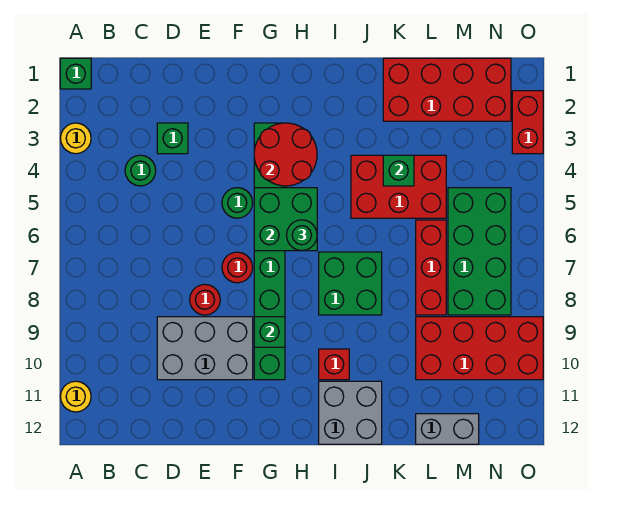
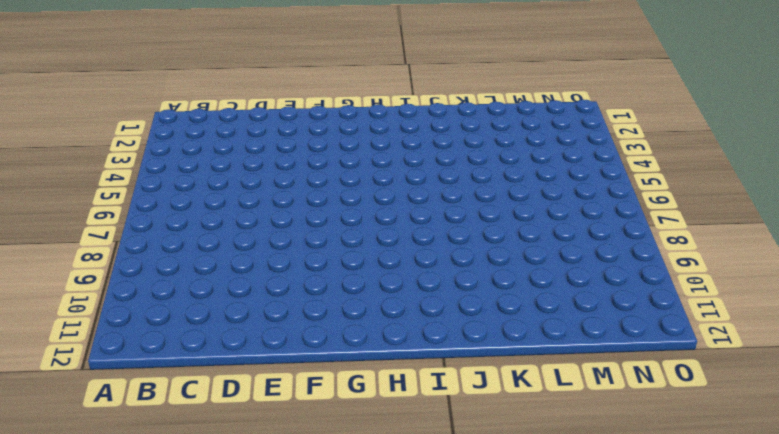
none -> green 1x1 brick [60,58,91,89]
none -> yellow 1x1 round brick [60,123,91,154]
none -> yellow 1x1 round brick [60,381,91,412]

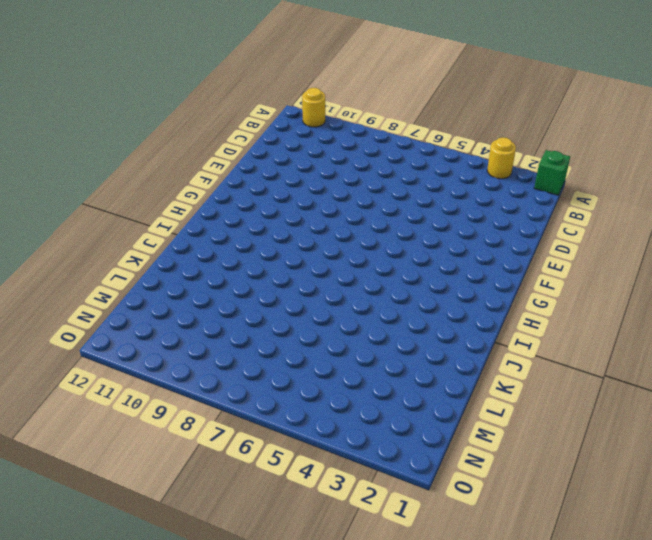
none -> green 1x1 round brick [125,155,156,186]
none -> green 1x1 brick [157,123,188,154]
none -> grey 2x3 brick [157,317,253,380]

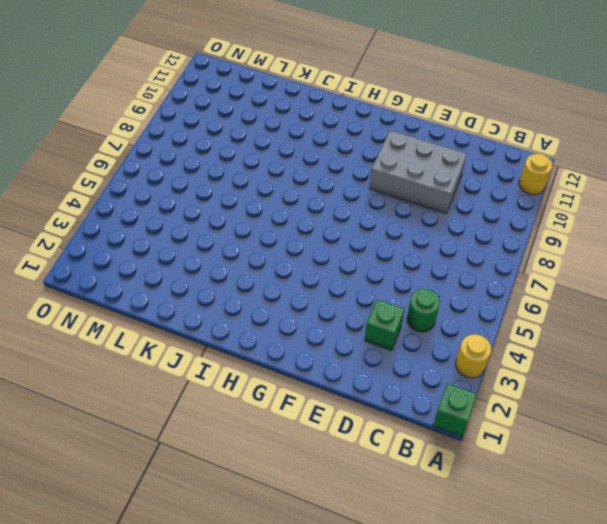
none -> red 1x1 round brick [190,284,220,315]
none -> green 1x1 round brick [222,188,253,218]
none -> red 1x1 round brick [222,252,253,283]

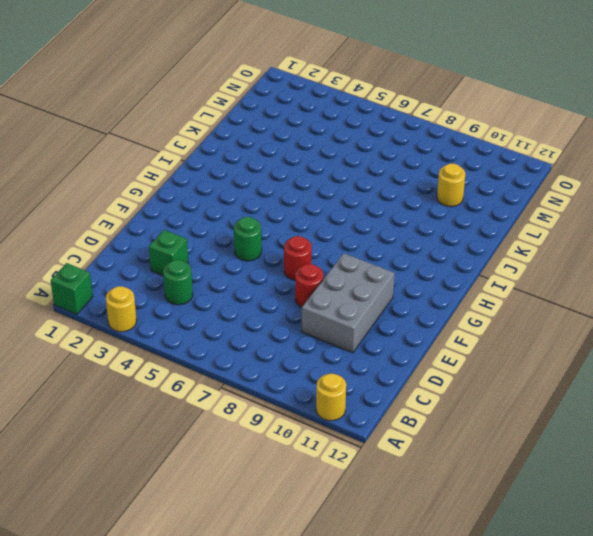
yellow 1x1 round brick [437,163,465,207] -> red 2x4 brick [416,317,543,380]
none -> green 1x8 brick [254,123,285,380]
none -> green 2x2 brick [319,252,382,315]
none -> red 1x1 brick [319,349,349,380]

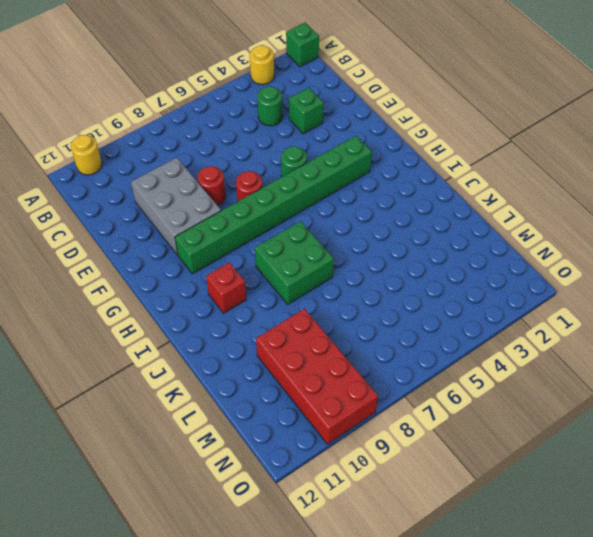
none -> grey 2x2 brick [319,381,382,444]
none -> red 2x3 brick [351,155,446,218]
none -> red 2x4 brick [383,58,511,121]

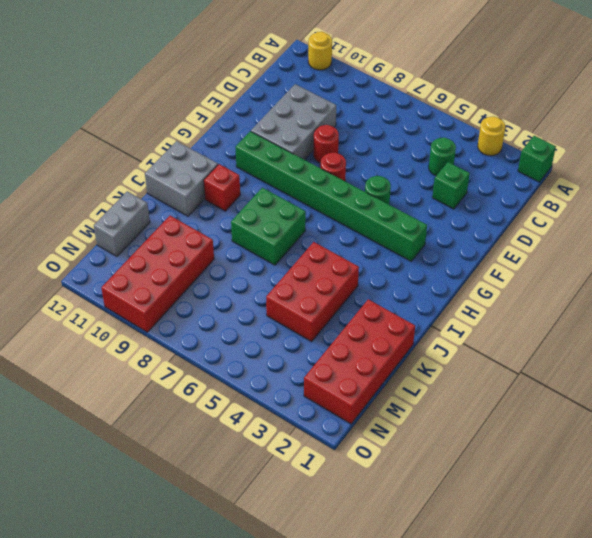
none -> red 1x3 brick [416,220,446,315]
none -> green 2x4 brick [448,188,511,315]
none -> red 1x2 brick [512,91,543,154]

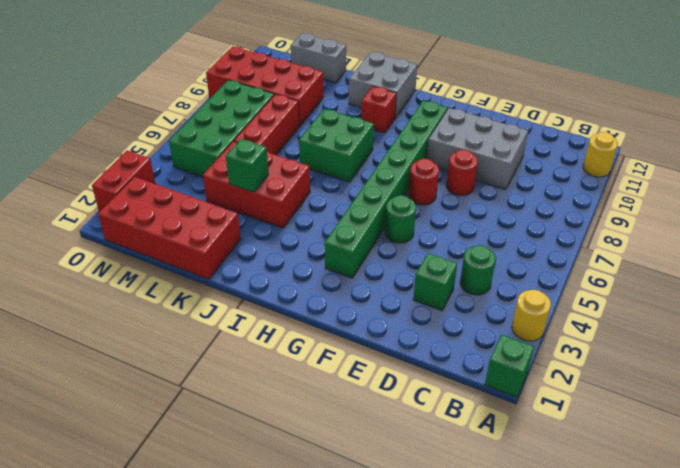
none -> red 2x2 round brick [254,123,317,186]
none -> green 2x2 brick [254,188,317,251]
none -> green 1x1 brick [254,317,285,347]

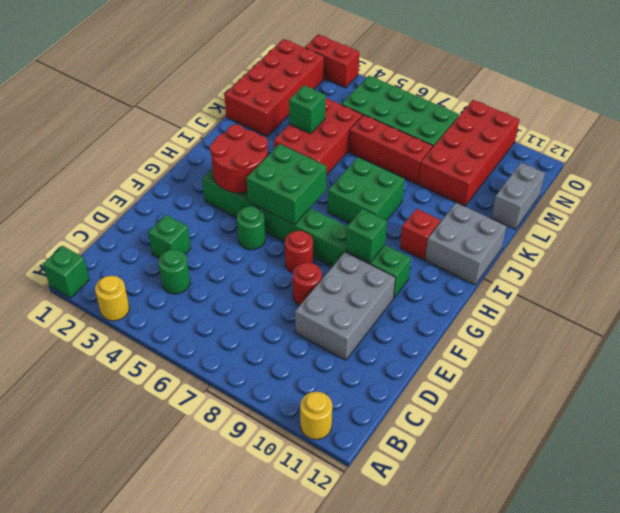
none -> green 1x1 round brick [287,220,317,251]

